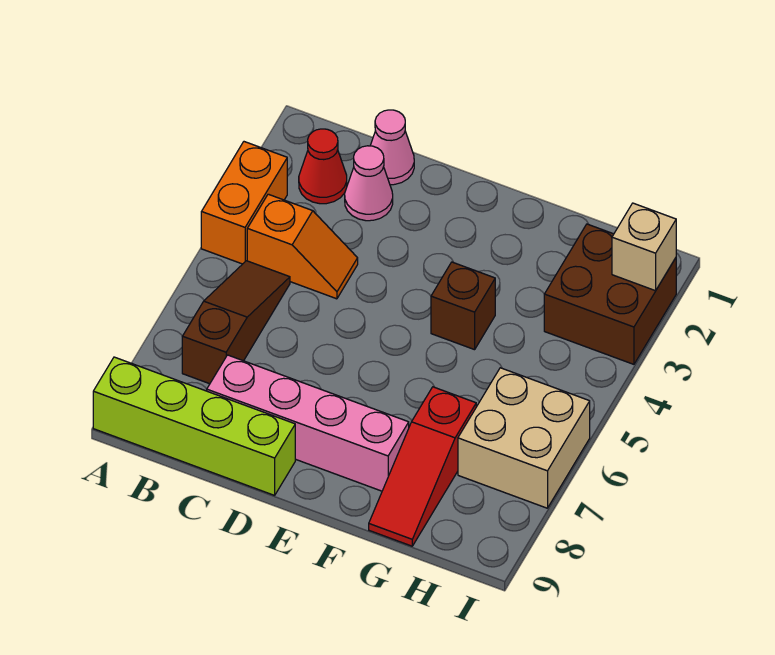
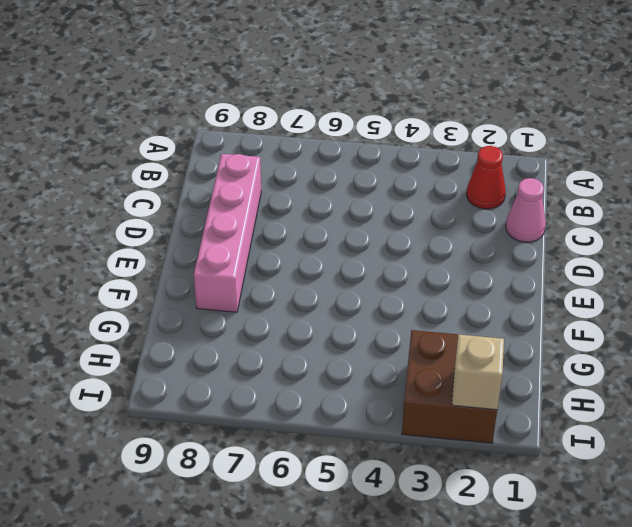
none -> orange 1x2 brick [201,142,287,264]
none -> lime 1x4 brick [93,357,295,495]
none -> orange 1x2 slope [247,194,358,299]

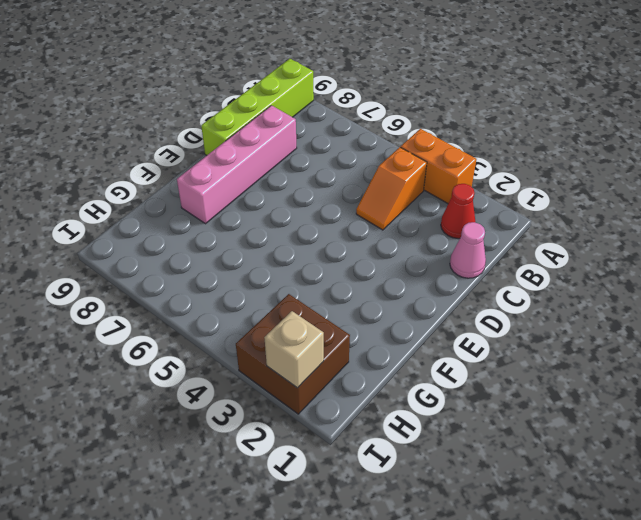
none -> brown 1x3 slope [182,261,290,384]
none -> pink 1x1 cone [345,146,393,221]
none -> brown 1x1 brick [431,262,495,350]

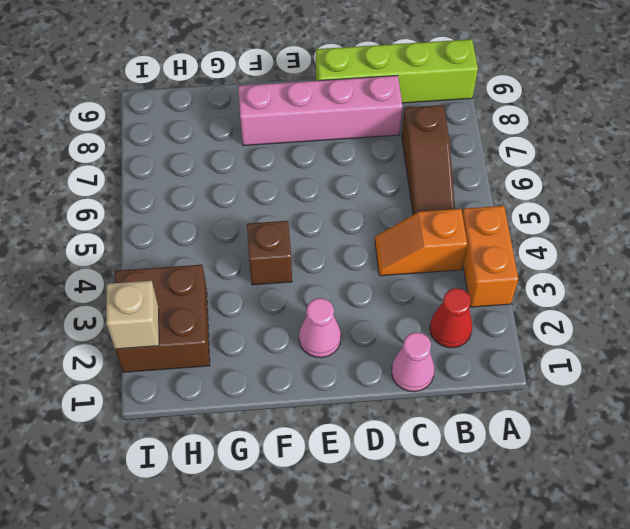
pink 1x1 cone [299,298,341,358] -> pink 1x1 cone moved to [345,146,393,221]
none -> red 1x3 slope [369,387,476,546]
none -> tan 2x2 brick [458,368,590,508]

